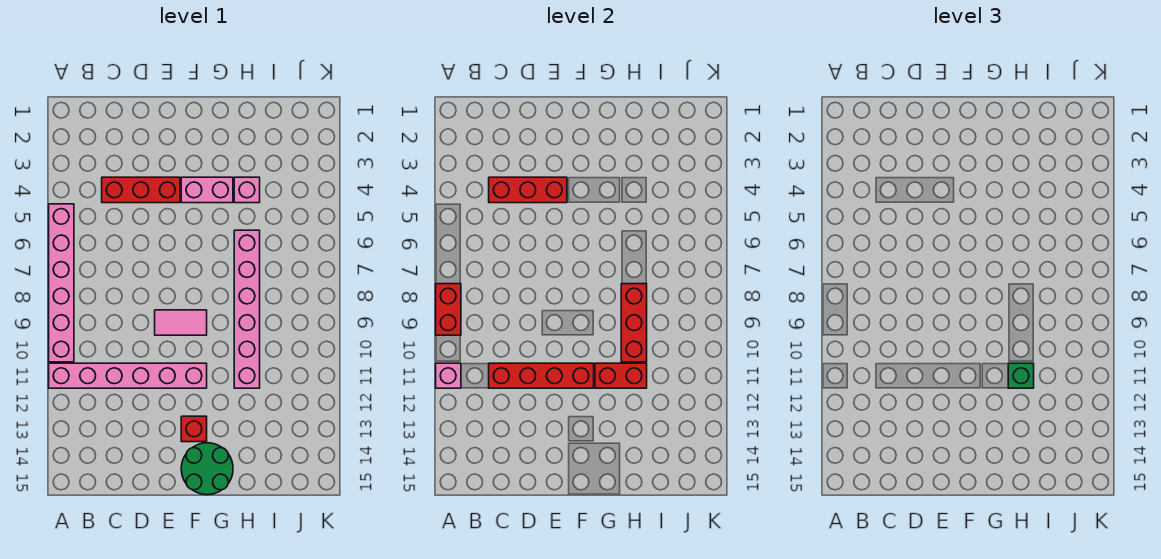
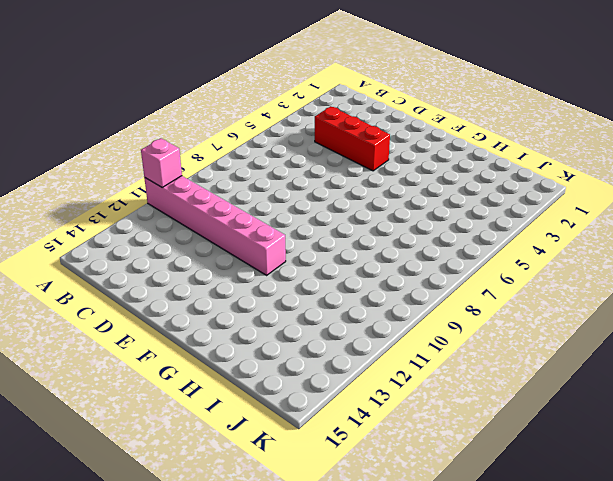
none -> pink 1x6 brick [49,204,74,362]
none -> pink 1x2 tile [155,310,207,335]
none -> pink 1x2 brick [181,177,233,203]

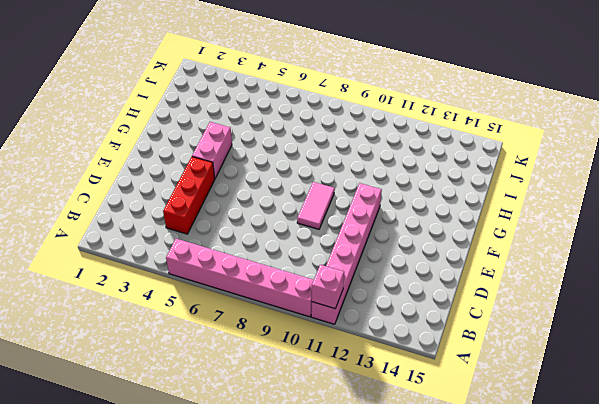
none -> red 1x1 brick [181,416,207,442]
none -> green 2x2 round brick [181,443,233,495]
none -> pink 1x1 brick [234,177,260,203]

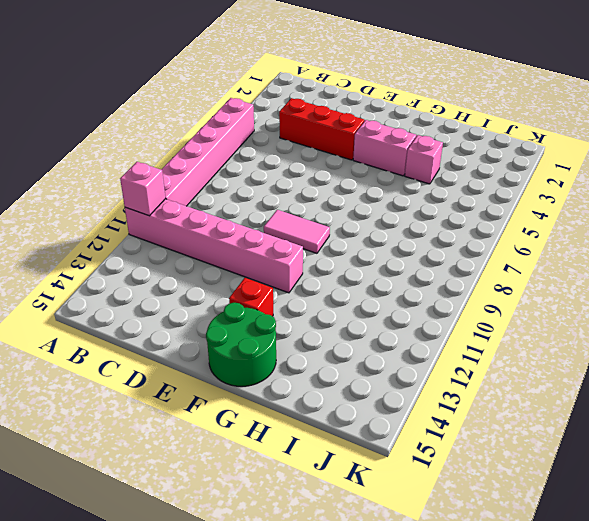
none -> pink 1x6 brick [234,230,260,388]
none -> red 1x2 brick [436,284,461,335]
none -> red 1x3 brick [489,177,567,203]

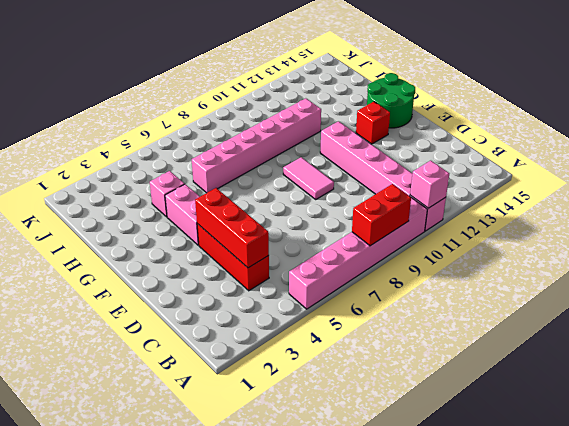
none -> red 1x4 brick [489,363,594,388]
none -> red 1x2 brick [595,363,647,388]
none -> red 1x3 brick [621,284,647,362]

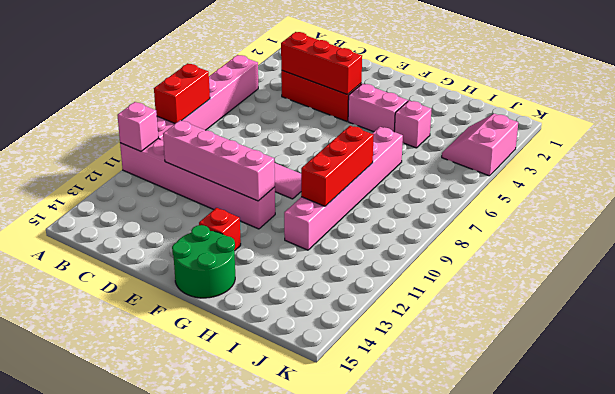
pink 1x4 brick [163,120,275,201] -> red 1x4 brick [489,363,594,388]
pink 2x2 slope [442,114,518,176] -> none
none -> red 1x2 brick [595,363,647,388]
none -> green 1x1 brick [1008,363,1034,388]

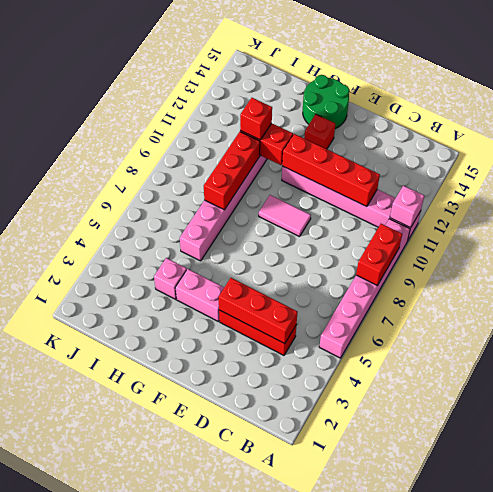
red 1x1 brick [240,98,272,140] -> green 1x1 brick [1008,363,1034,388]

